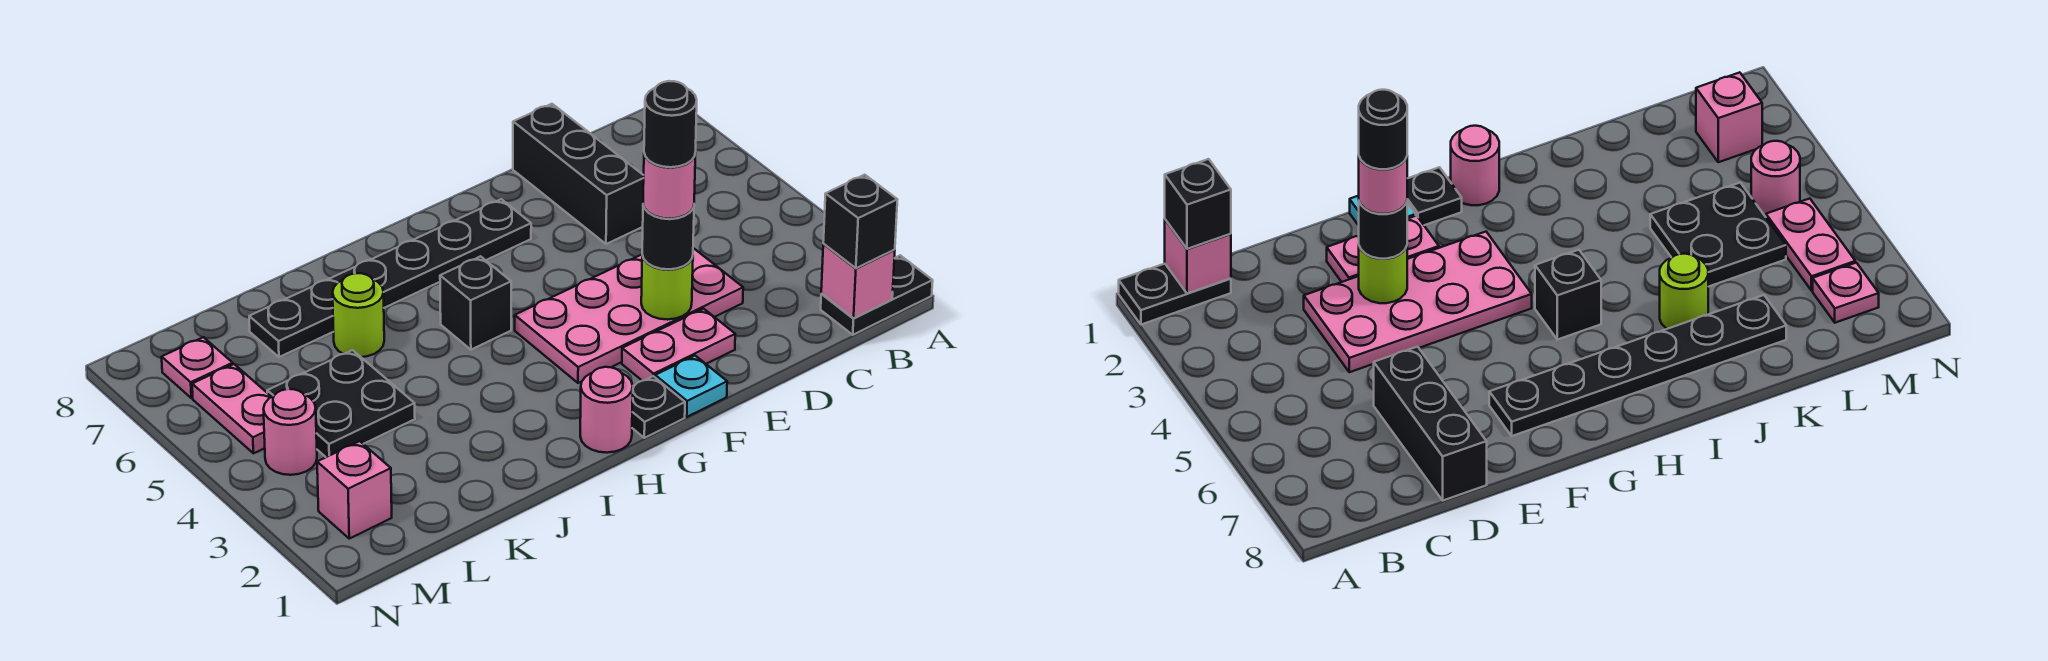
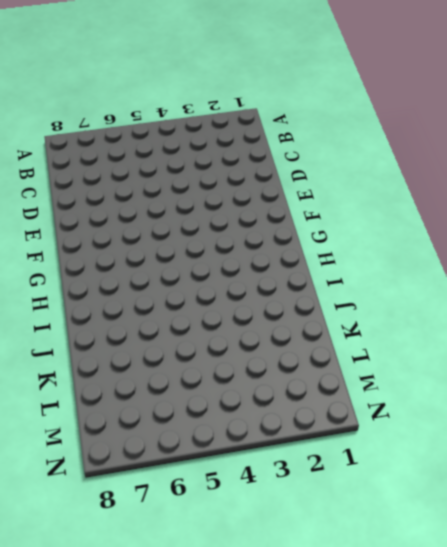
none -> black 1x2 plate [821,255,933,335]
none -> pink 2x4 plate [515,248,743,383]
none -> black 1x3 brick [513,104,644,244]

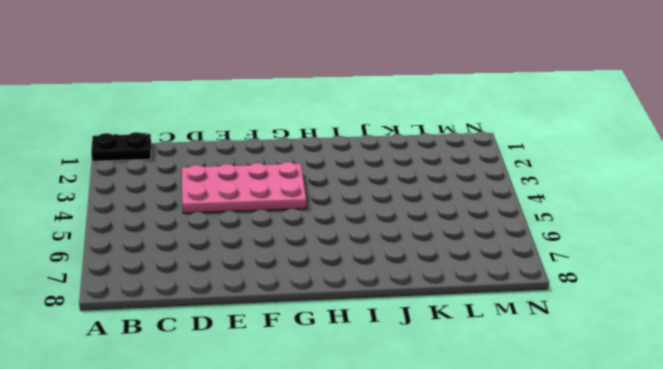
none -> black 1x3 brick [513,104,644,244]
none -> pink 1x2 plate [622,309,735,381]
none -> cyan 1x1 plate [655,356,727,417]

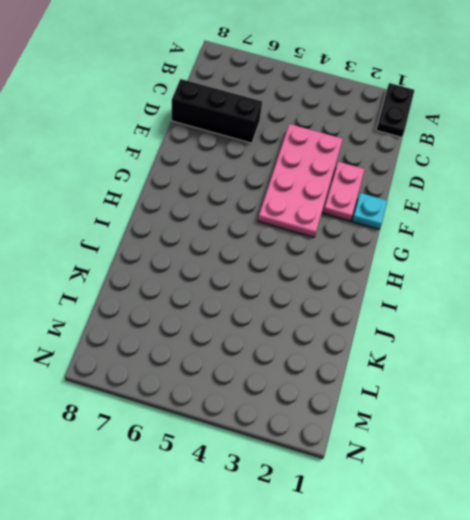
none -> black 1x6 plate [249,199,531,357]
none -> black 1x1 plate [632,376,685,438]
none -> pink 1x1 round brick [580,367,633,453]

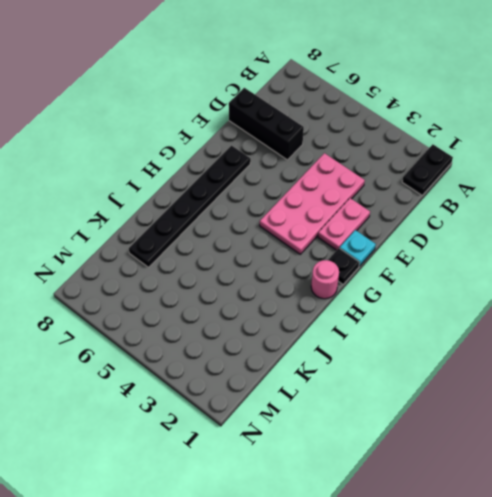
none -> black 1x1 brick [440,256,511,350]
none -> lime 1x1 round brick [333,273,384,357]
none -> black 2x2 plate [267,350,415,457]

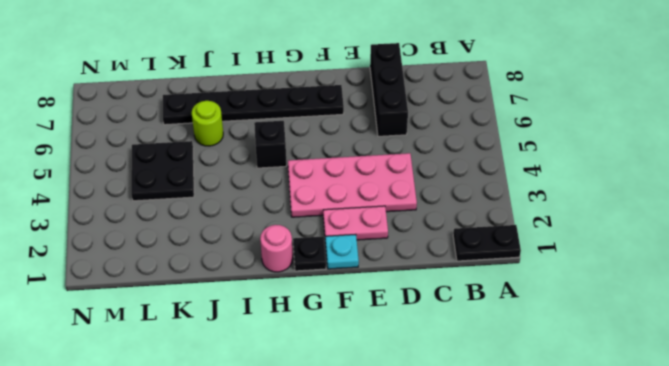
none -> pink 1x1 brick [317,441,392,539]
none -> pink 1x1 round brick [264,389,317,475]
none -> pink 1x2 plate [192,364,271,453]

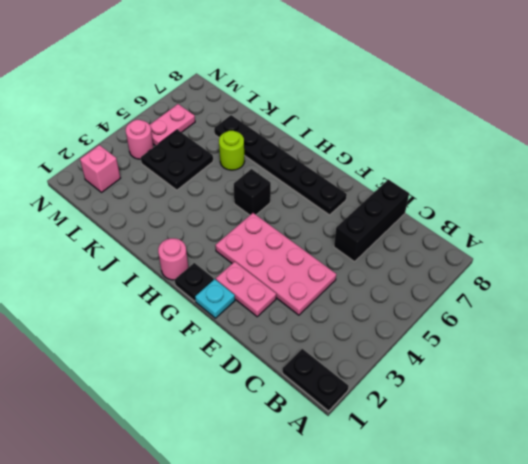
none -> pink 1x1 plate [162,337,233,398]
none -> pink 1x1 brick [821,244,895,318]
none -> lime 1x1 round brick [641,256,693,320]

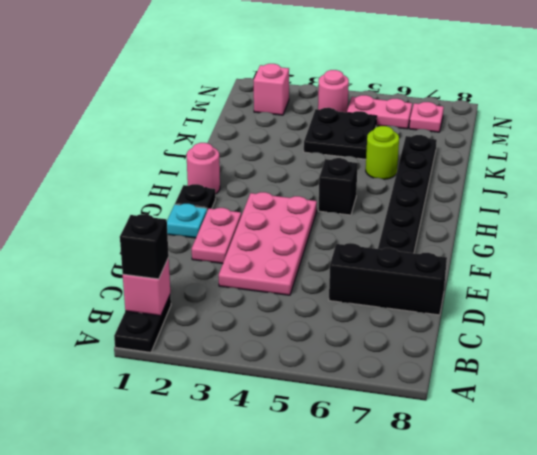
none -> lime 1x1 round brick [641,256,693,320]
none -> black 1x1 round brick [642,205,694,269]
none -> pink 1x1 round brick [643,154,695,219]

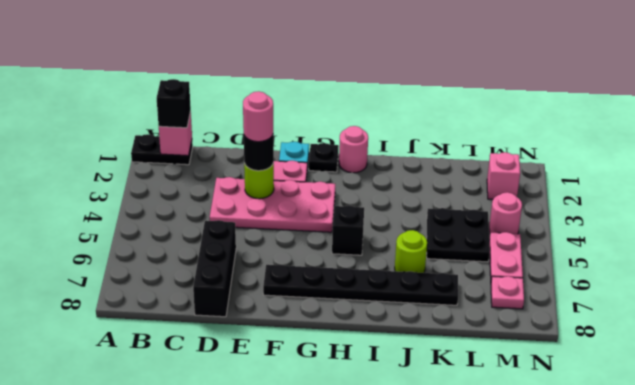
none -> black 1x1 round brick [644,81,697,167]

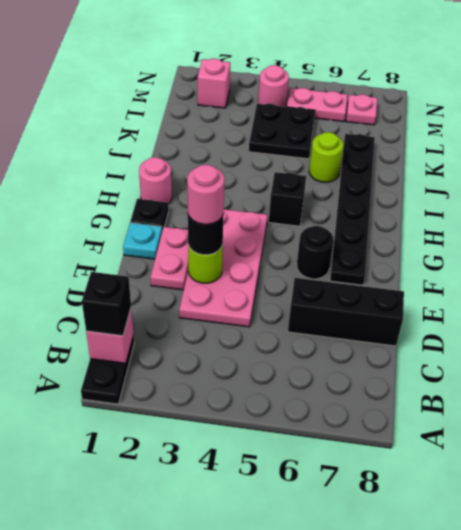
black 1x1 round brick [297,226,334,279] -> black 1x1 round brick moved to [644,81,697,167]

